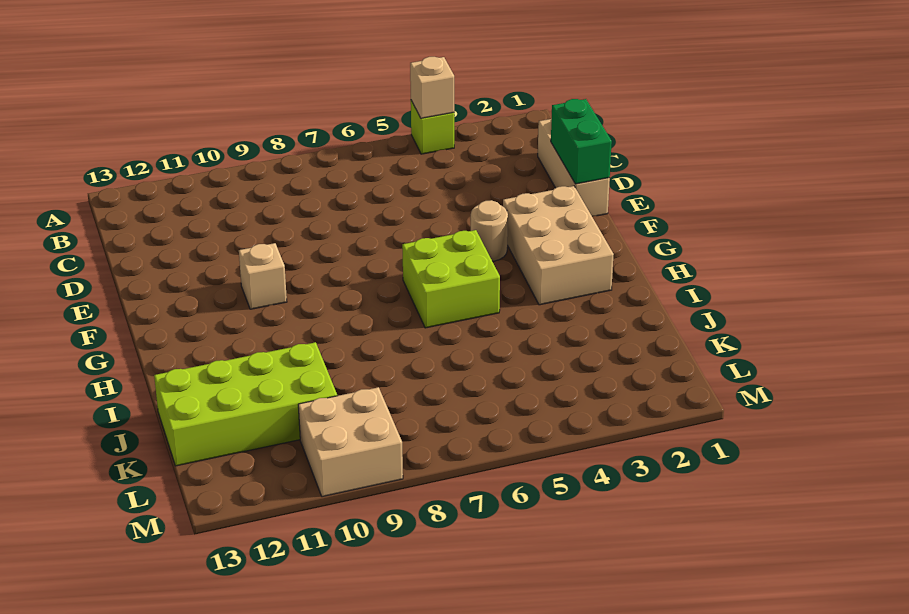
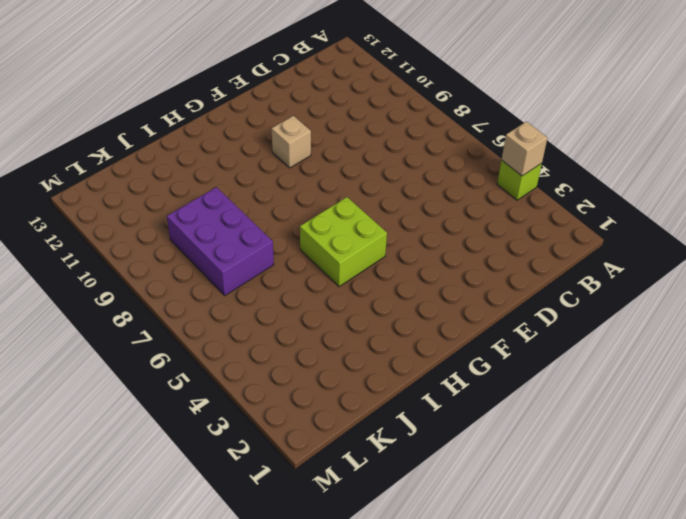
purple 2x3 brick [167,187,274,295] -> none
none -> tan 1x3 brick [538,119,610,217]
none -> tan 2x3 brick [503,186,614,305]

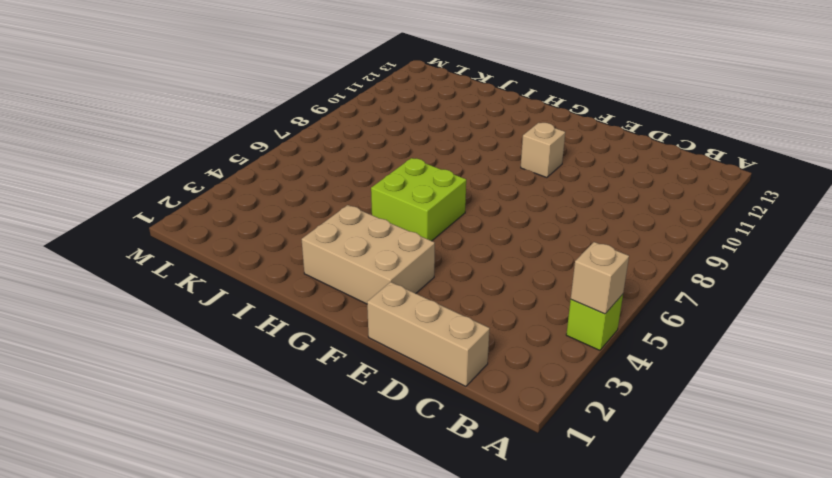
none -> tan 1x1 round brick [471,200,508,261]
none -> lime 2x4 brick [154,342,337,466]

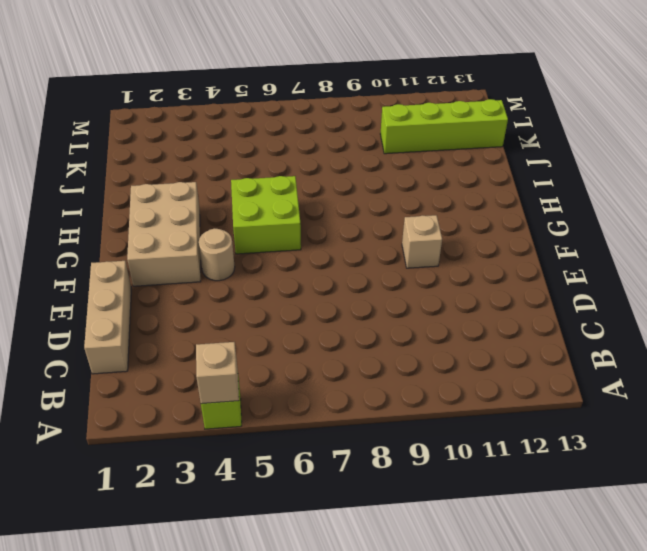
lime 1x4 brick [380,99,508,154] -> lime 2x4 brick [154,342,337,466]
none -> tan 2x2 brick [298,387,403,497]
none -> green 1x2 brick [551,99,612,184]

